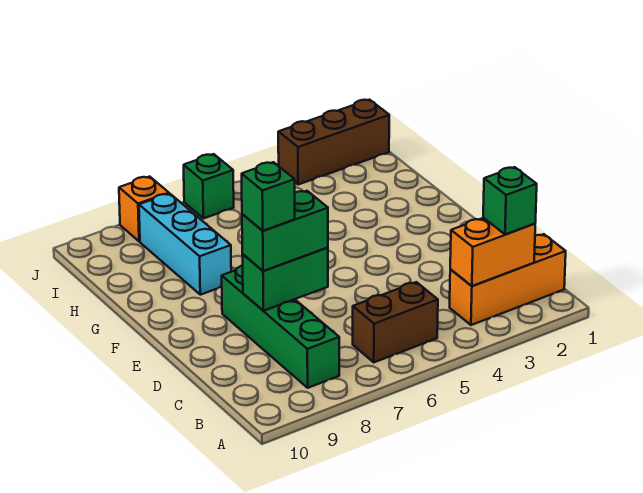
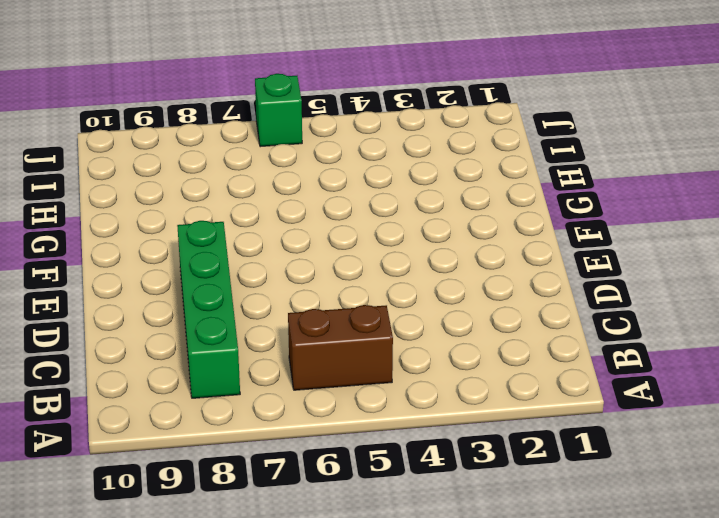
none -> orange 1x3 brick [450,234,566,325]
none -> cyan 1x3 brick [139,194,231,295]
none -> brown 1x3 brick [278,100,389,185]

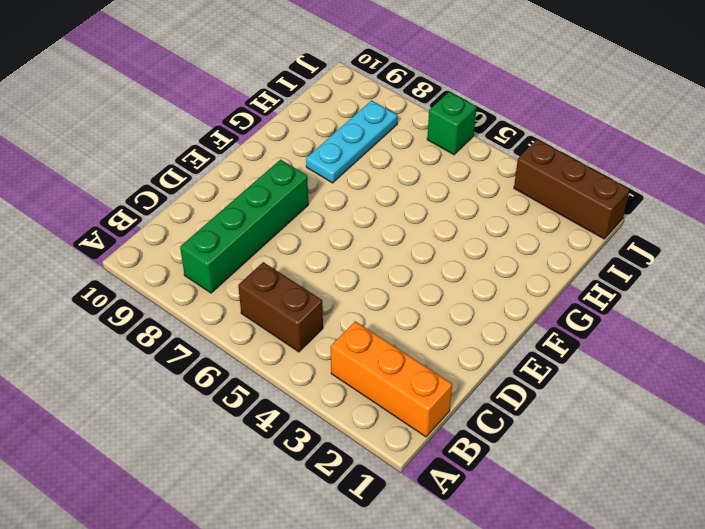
cyan 1x3 plate [306,100,398,183] -> cyan 1x3 brick [139,194,231,295]
none -> orange 1x1 brick [119,177,169,242]
none -> orange 1x2 brick [450,218,535,286]
none -> green 1x2 brick [242,247,328,311]

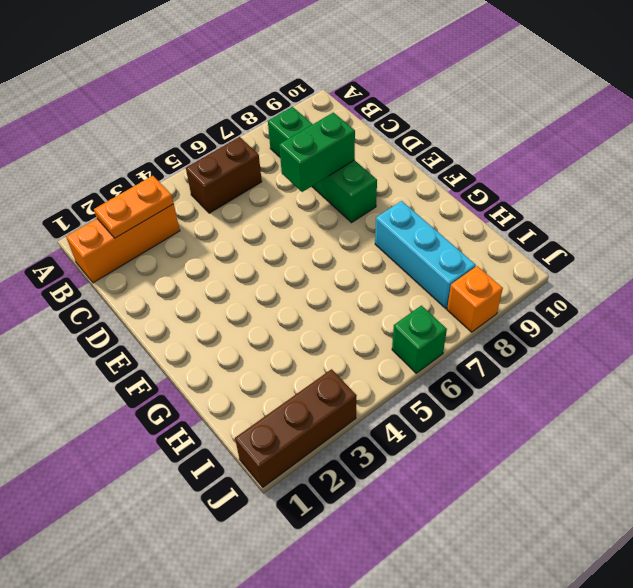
orange 1x2 plate [94,176,174,238] -> orange 1x2 brick [450,218,535,286]
none -> green 1x1 brick [483,167,537,234]
none -> green 1x2 brick [242,191,328,271]
none -> green 1x1 brick [241,162,295,231]

